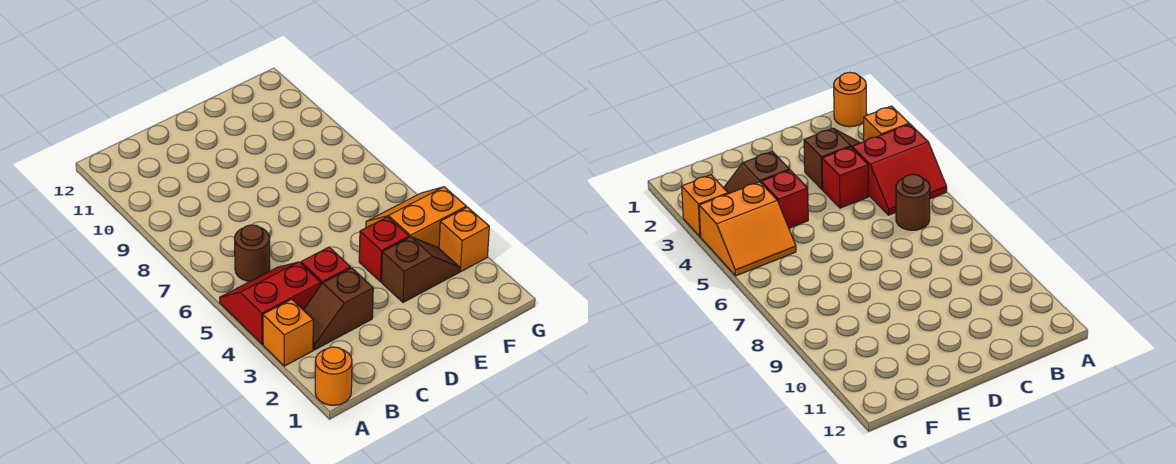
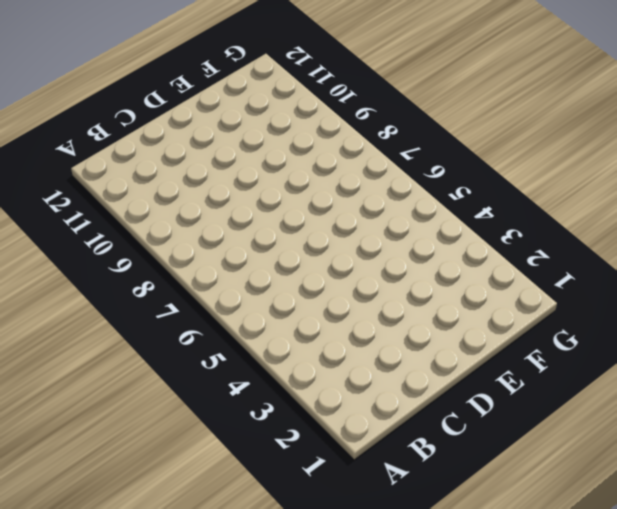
none -> orange 1x1 round brick [315,347,352,405]
none -> orange 1x1 brick [263,299,313,366]

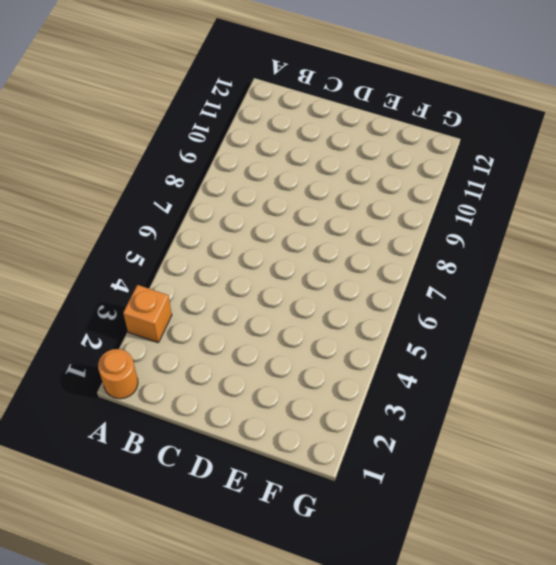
none -> red 2x2 slope [220,262,321,344]
none -> brown 1x2 slope [304,268,373,350]

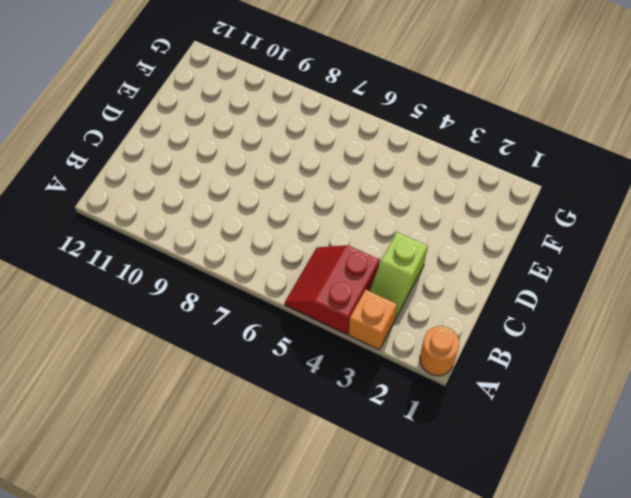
lime 1x2 slope [370,232,428,319] -> brown 1x2 slope [304,268,373,350]
none -> brown 1x1 round brick [235,225,270,281]
none -> red 1x1 brick [301,247,351,285]

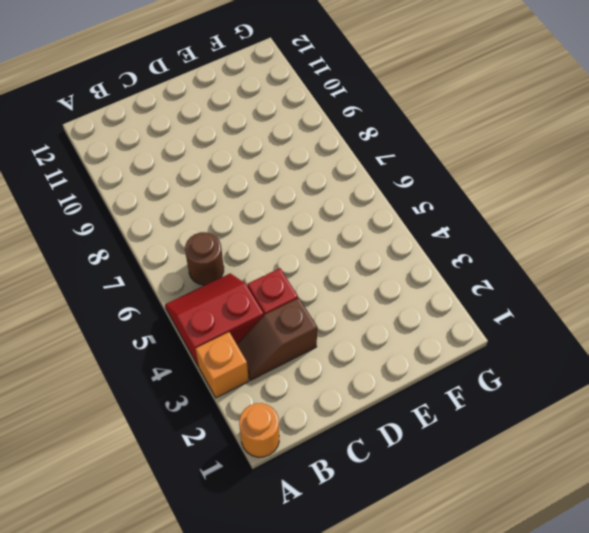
none -> brown 1x2 slope [382,237,459,302]
none -> red 1x1 brick [359,217,409,282]

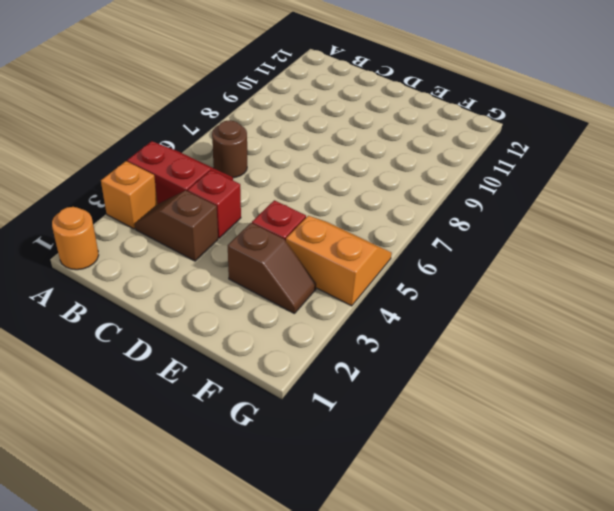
none -> orange 1x1 brick [439,207,489,272]

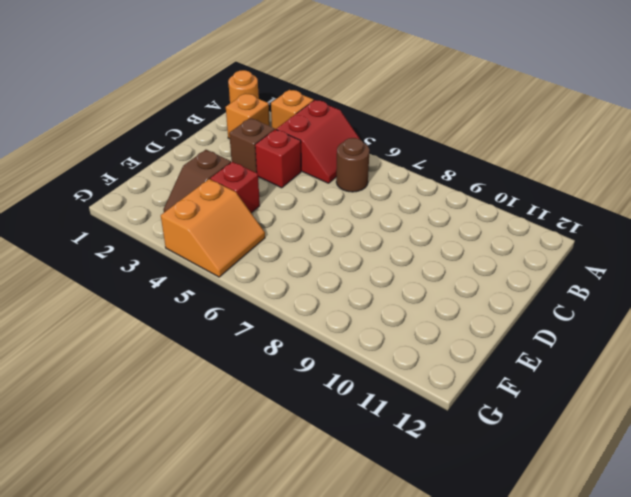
orange 1x1 brick [226,93,270,139] -> orange 1x1 brick moved to [439,207,489,272]

